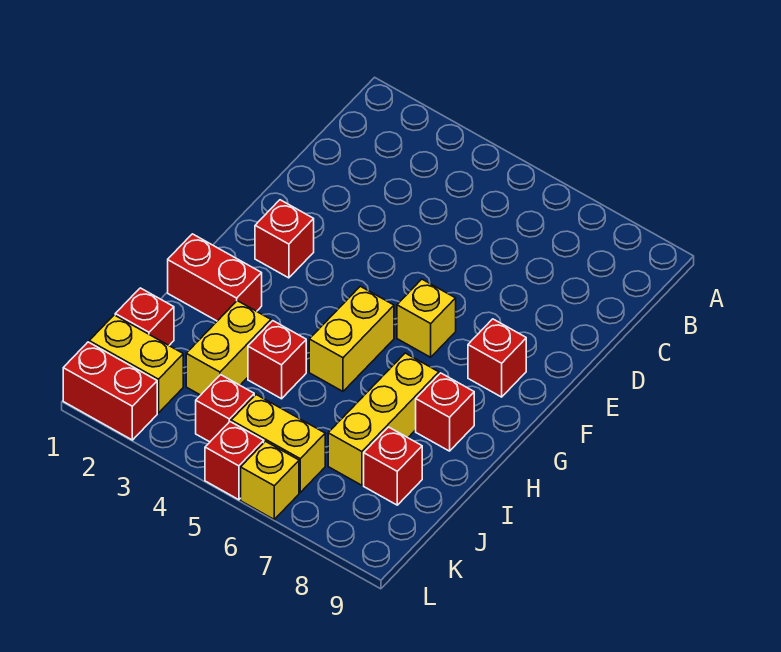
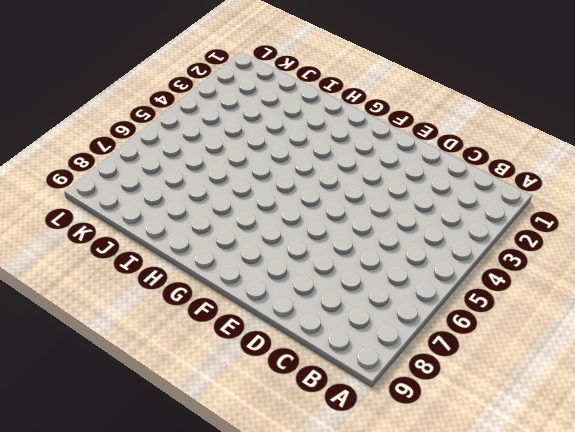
none -> red 1x1 brick [255,200,314,278]
none -> yellow 1x1 brick [397,279,456,357]
none -> red 1x1 brick [468,319,526,397]

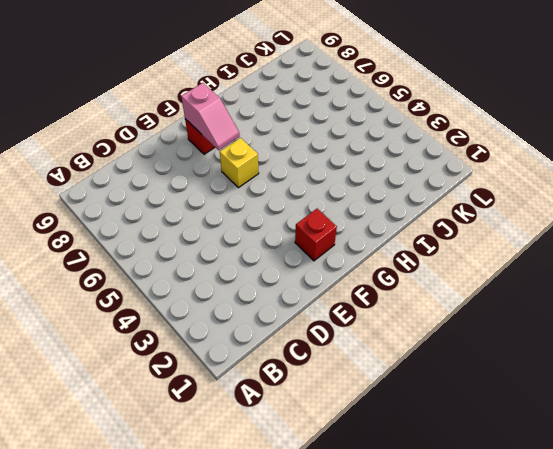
pink 1x2 slope [181,83,240,150] -> none
none -> yellow 1x2 brick [309,286,394,391]
none -> red 1x2 brick [168,234,262,321]
none -> yellow 1x3 brick [328,353,439,485]

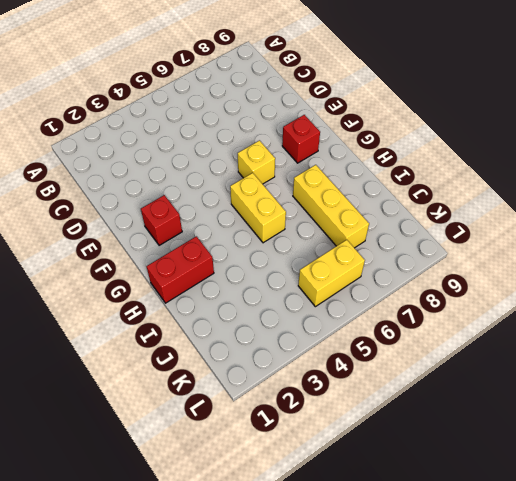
none -> red 1x1 brick [416,373,474,451]
none -> yellow 1x2 brick [186,301,271,395]
none -> red 1x1 brick [248,321,306,399]

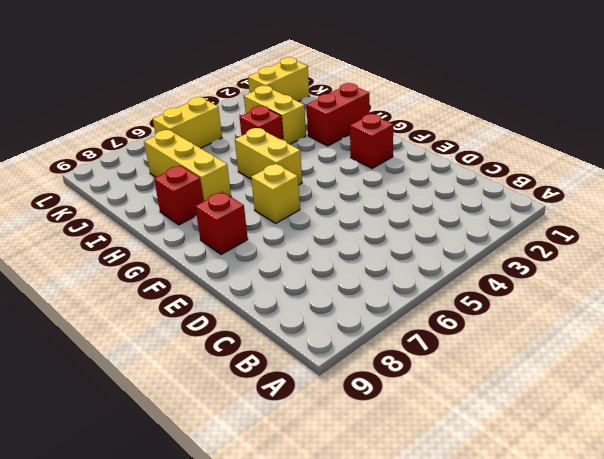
none -> red 1x1 brick [115,288,174,345]
none -> red 1x1 brick [364,427,422,505]
none -> red 1x1 brick [196,375,254,442]

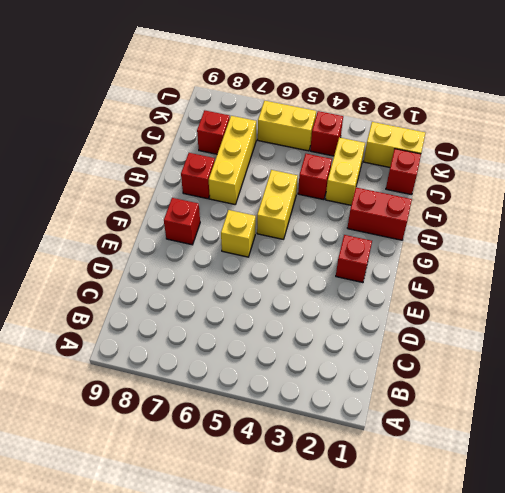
none -> red 1x2 brick [63,342,157,440]
none -> red 1x1 brick [205,422,264,500]
none -> yellow 1x1 brick [241,441,299,519]

